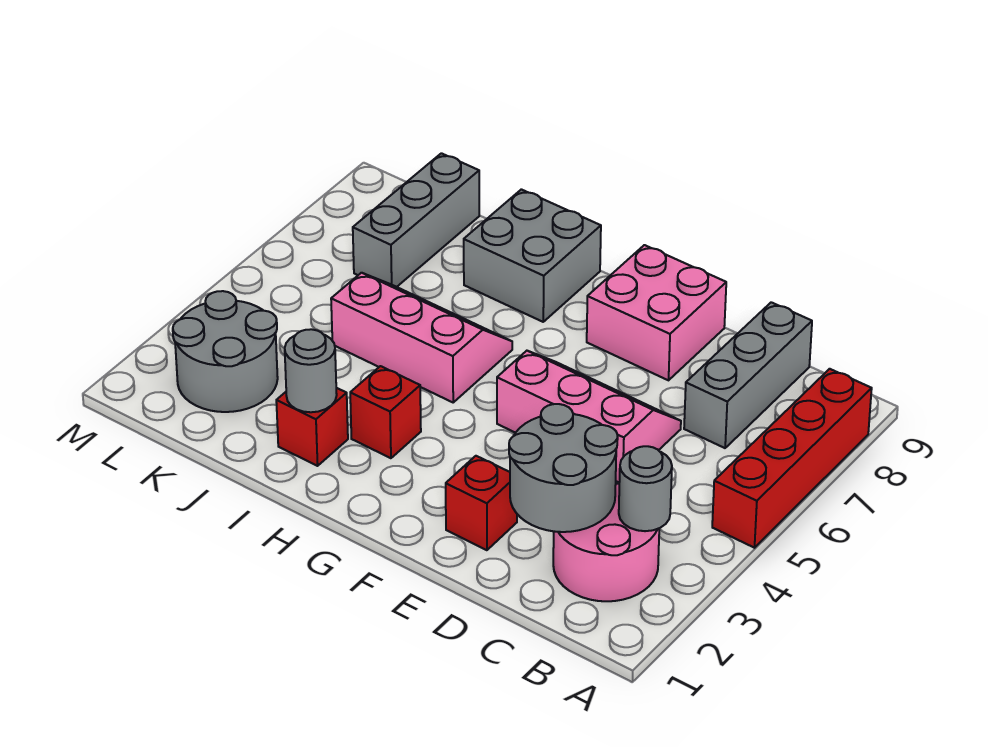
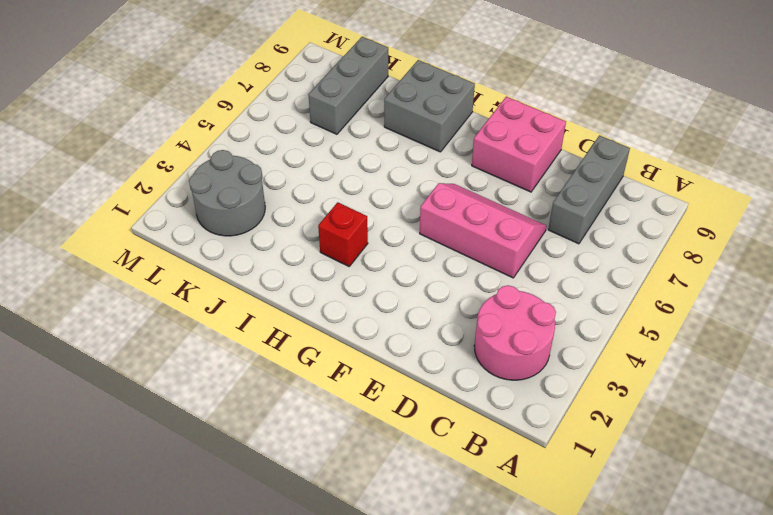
none -> red 1x4 brick [712,369,872,548]
none -> red 1x1 brick [446,456,517,550]
none -> pink 2x3 slope [331,273,512,402]

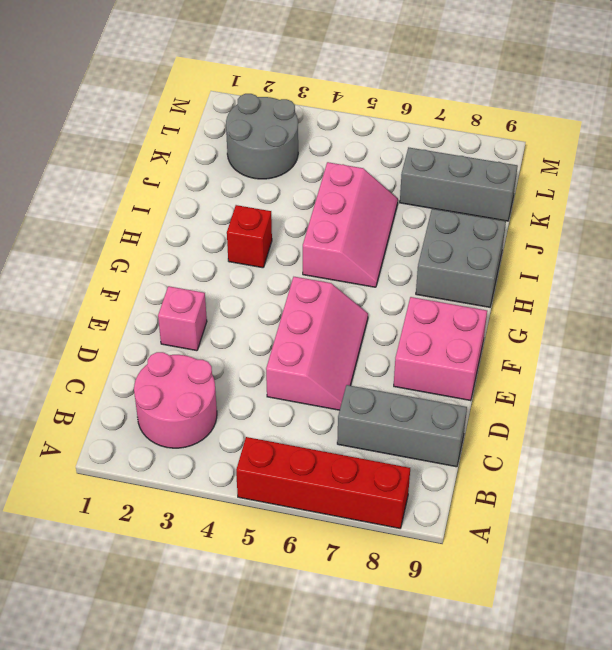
pink 1x1 brick [158,286,207,351] -> red 1x1 brick [446,456,517,550]
none -> red 1x1 brick [276,388,348,466]
none -> grey 1x1 round brick [619,446,672,531]
none -> grey 2x2 round brick [509,404,618,532]

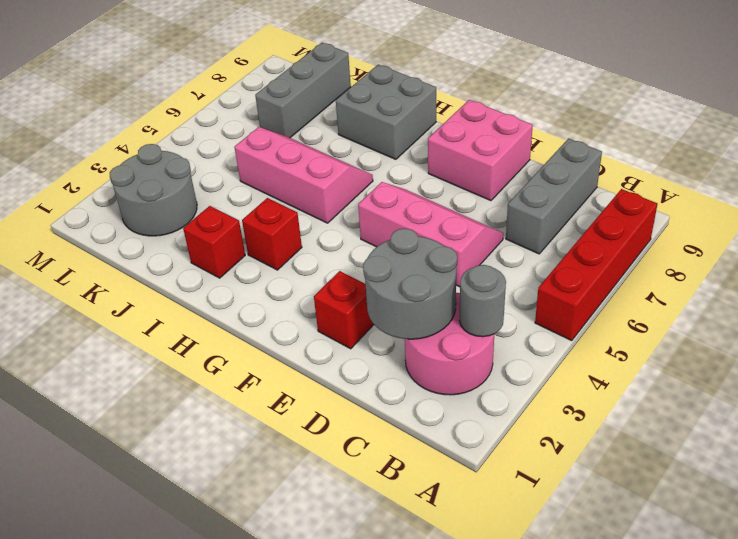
none -> grey 1x1 round brick [285,329,337,412]

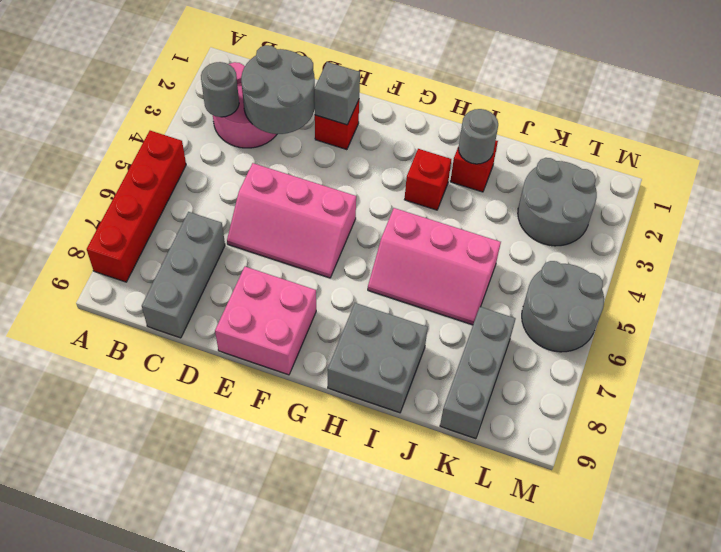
grey 1x1 brick [314,62,360,125] -> none
grey 2x2 round brick [522,261,604,352] -> none

